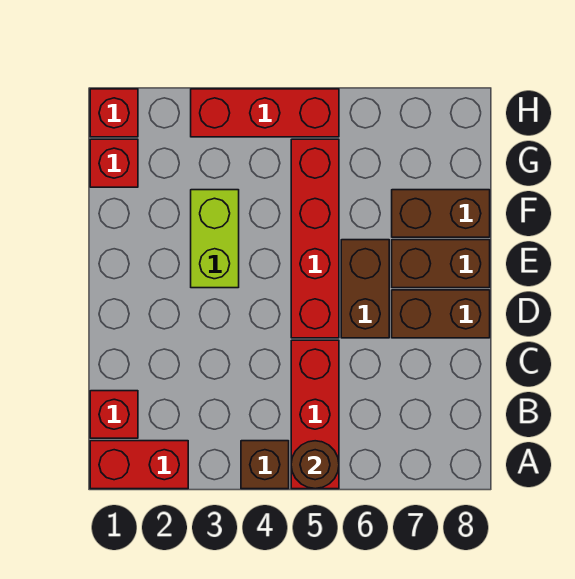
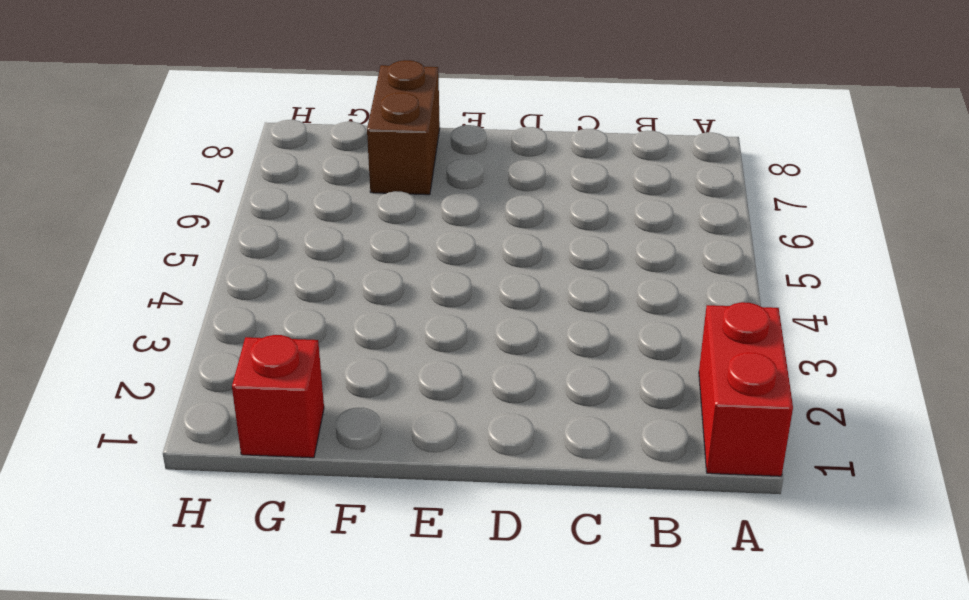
none -> brown 1x1 brick [241,441,289,489]
none -> red 1x3 brick [291,340,339,489]
none -> red 1x1 brick [90,391,138,438]

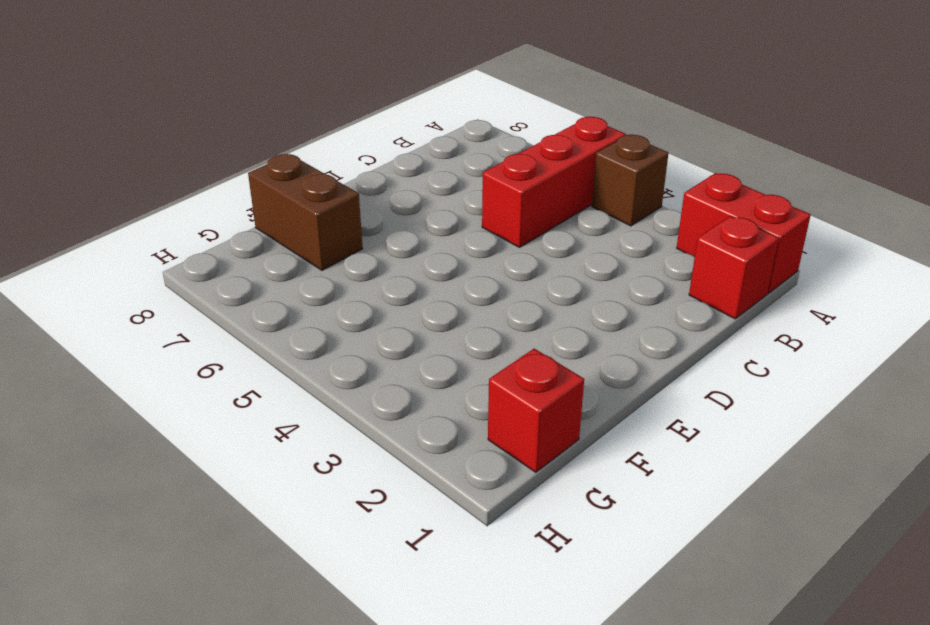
none -> red 1x4 brick [291,139,339,338]
none -> brown 1x2 brick [341,240,389,338]
none -> brown 1x2 brick [392,290,490,338]

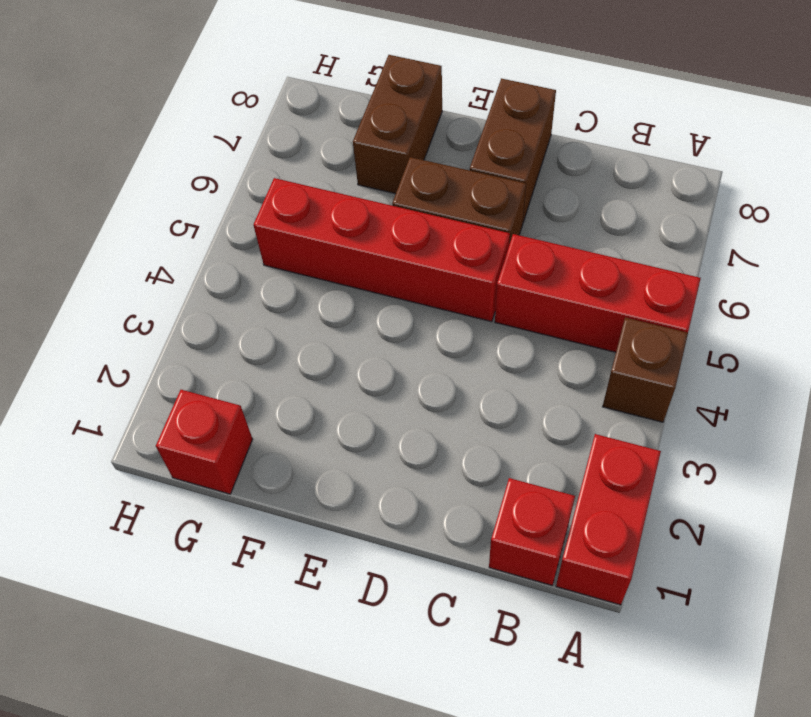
none -> lime 1x2 brick [191,190,239,288]
none -> brown 1x2 brick [392,240,490,288]
none -> red 1x1 brick [90,89,138,137]

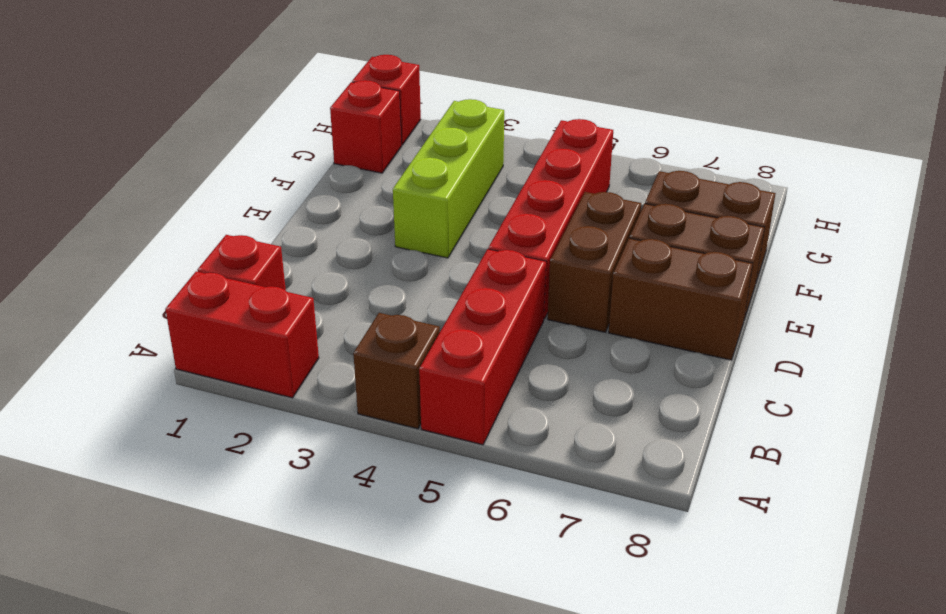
lime 1x3 brick [393,99,504,258] -> lime 1x2 brick [191,190,239,288]
none -> red 1x3 brick [191,89,339,137]
none -> brown 1x1 round brick [291,441,339,489]

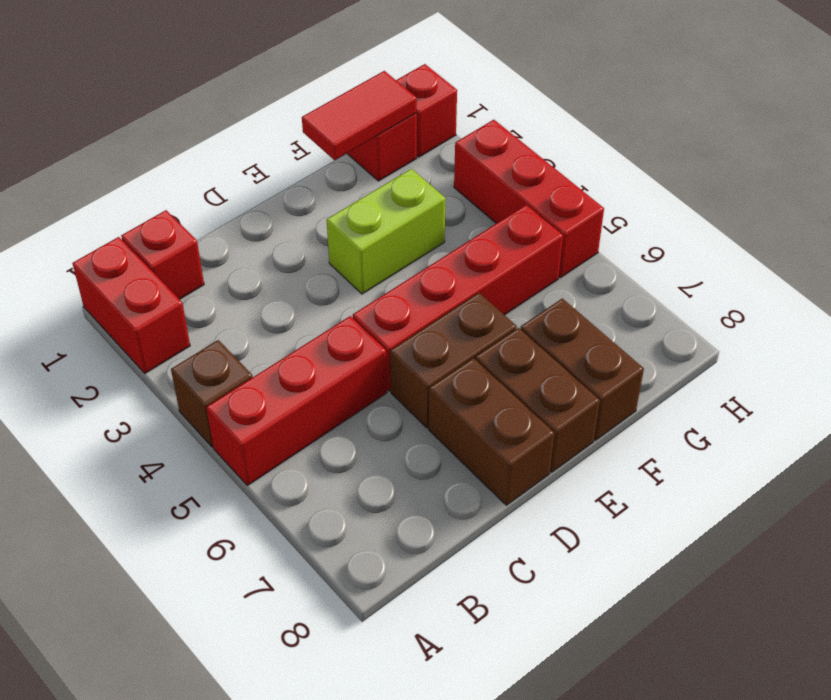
red 1x2 tile [302,71,417,160] -> none
none -> brown 1x1 round brick [291,441,339,489]

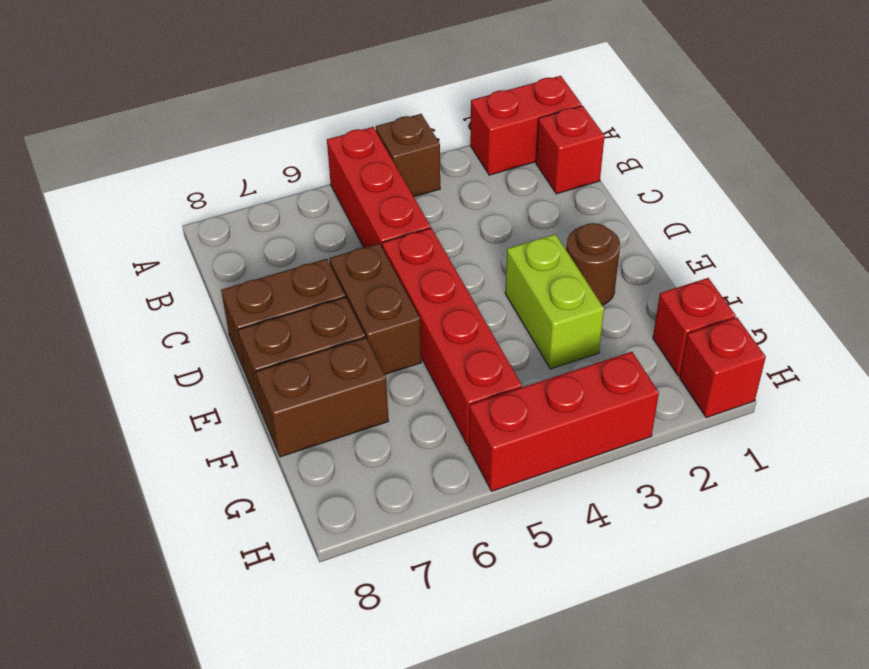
brown 1x1 round brick [566,223,620,305] -> brown 1x1 round brick moved to [291,441,339,489]

